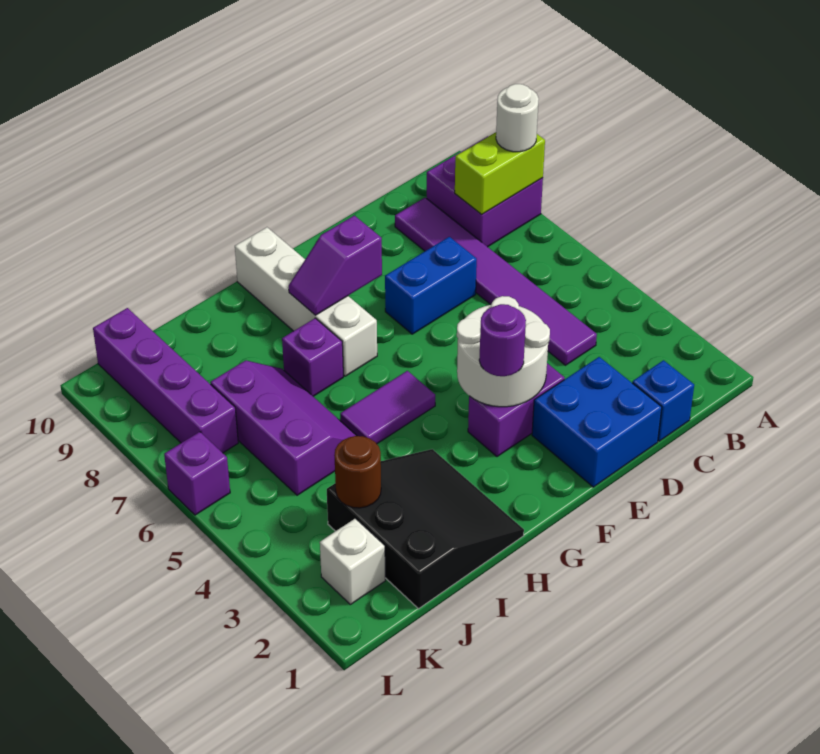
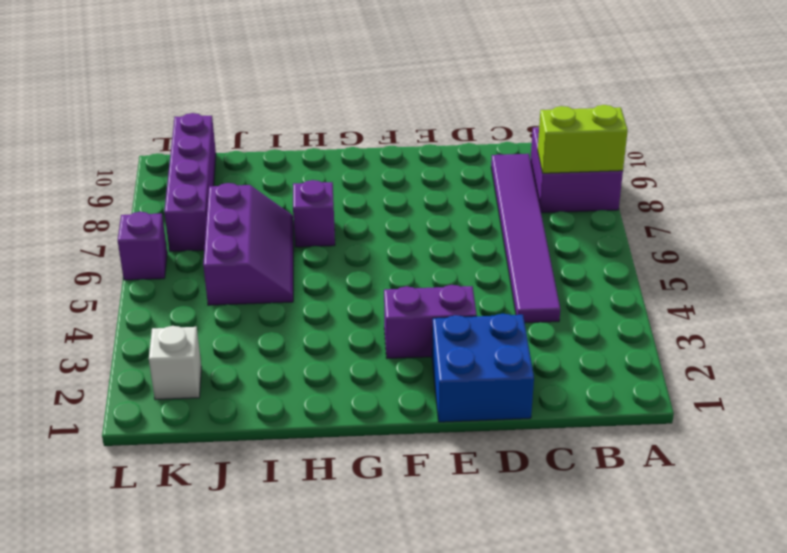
none -> blue 1x1 brick [632,360,694,441]
none -> blue 1x2 brick [385,237,477,334]
none -> purple 1x2 tile [340,371,435,444]

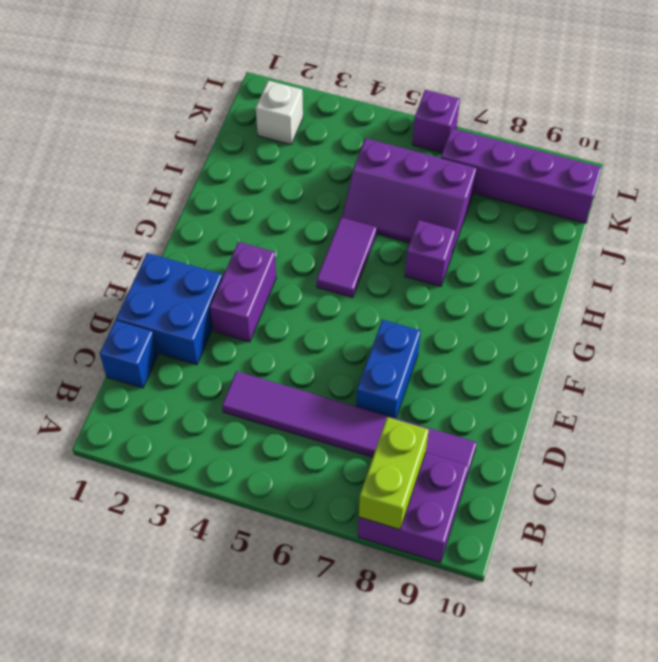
none -> white 1x4 brick [235,227,377,376]
none -> black 3x3 slope [327,449,524,609]
none -> white 2x2 round brick [457,296,550,407]

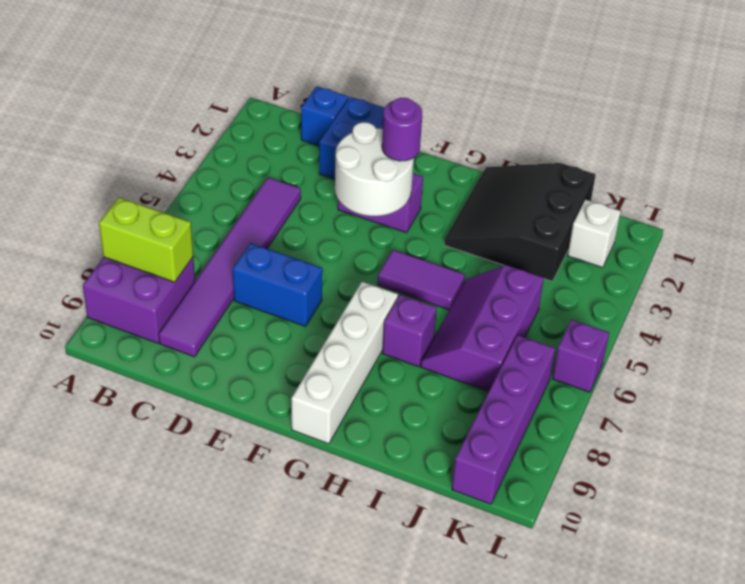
none -> purple 1x2 slope [289,215,382,315]
none -> brown 1x1 round brick [334,436,381,508]
none -> white 1x1 round brick [496,84,539,152]

